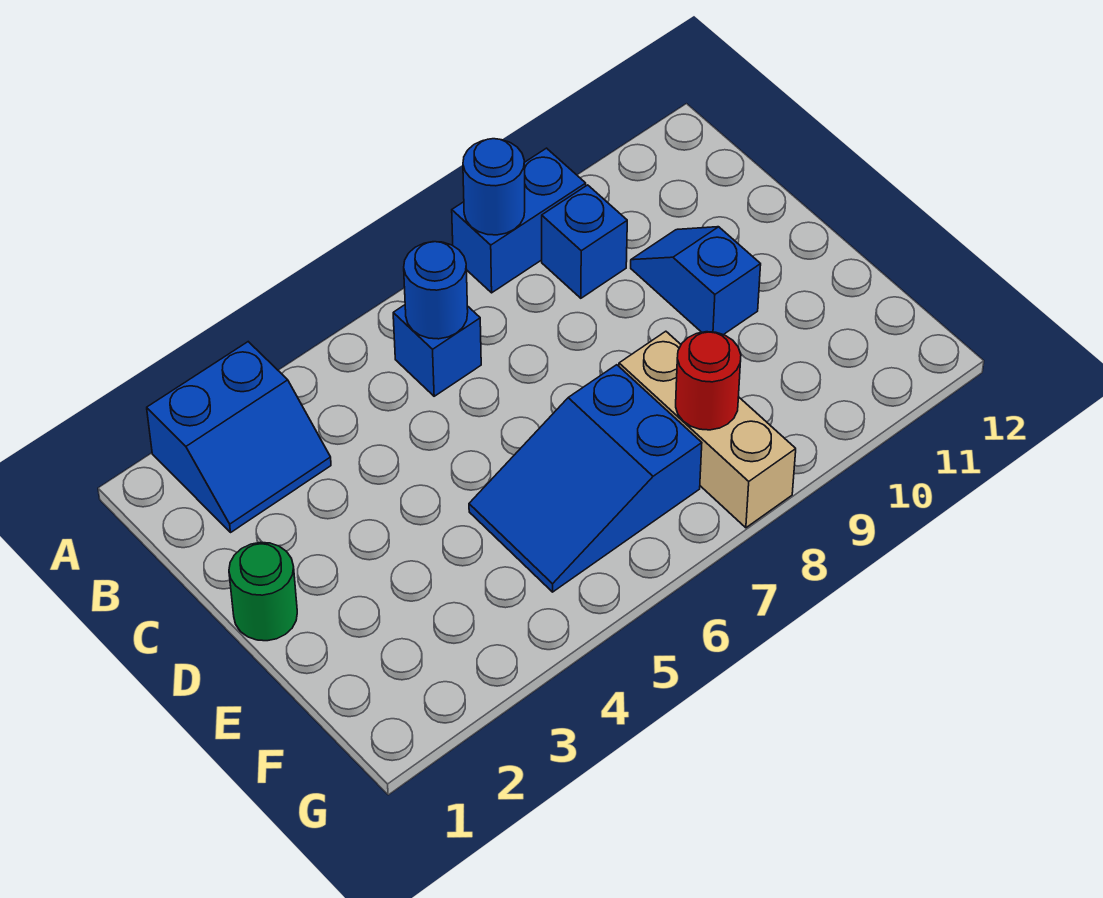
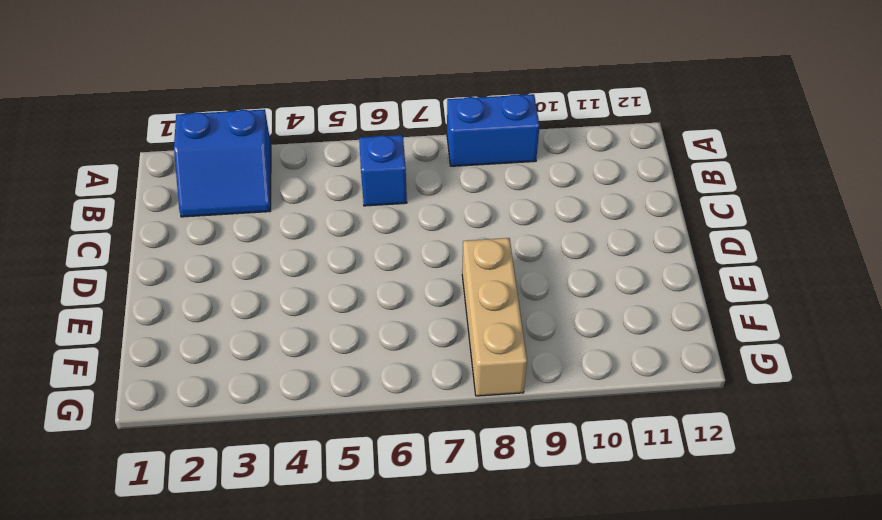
none -> blue 1x1 brick [542,185,627,298]
none -> blue 1x2 slope [631,227,761,335]

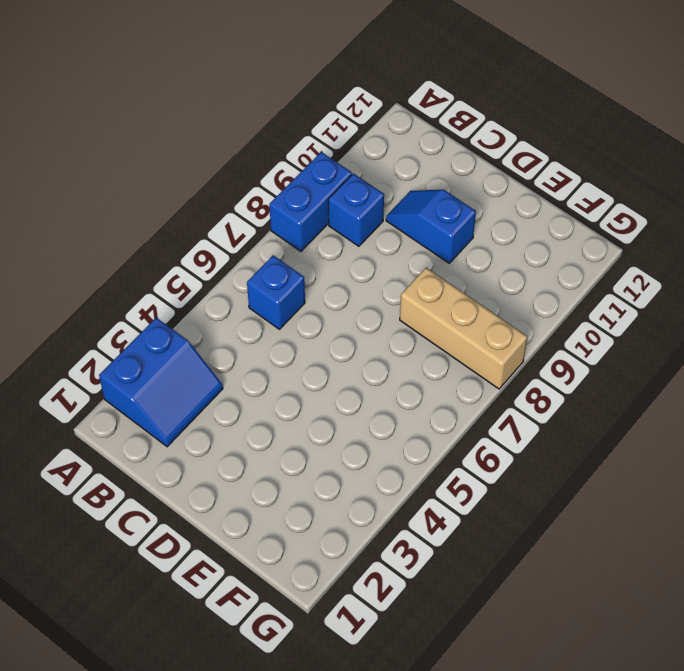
none -> green 1x1 round brick [229,543,297,641]
none -> blue 2x3 slope [469,365,702,592]

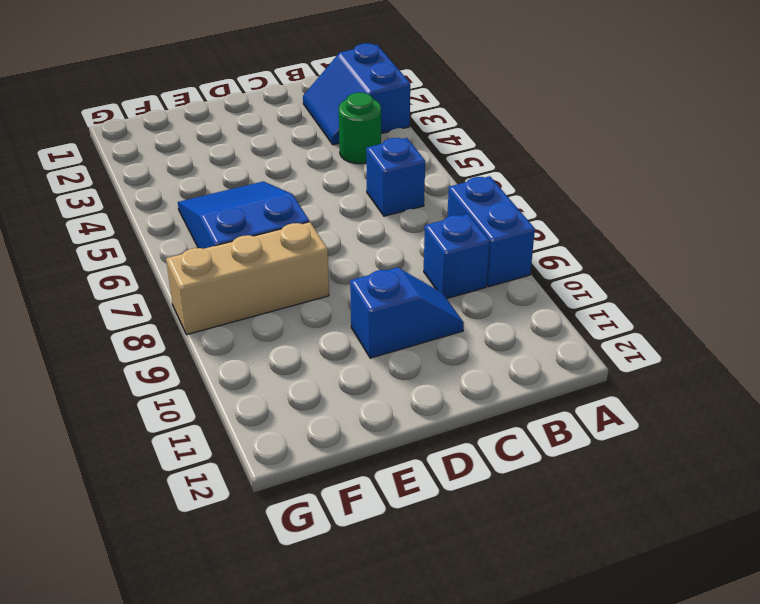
green 1x1 round brick [339,93,381,164] -> green 1x1 round brick moved to [229,543,297,641]
none -> blue 1x1 round brick [463,139,525,235]
none -> blue 1x1 round brick [404,242,468,339]

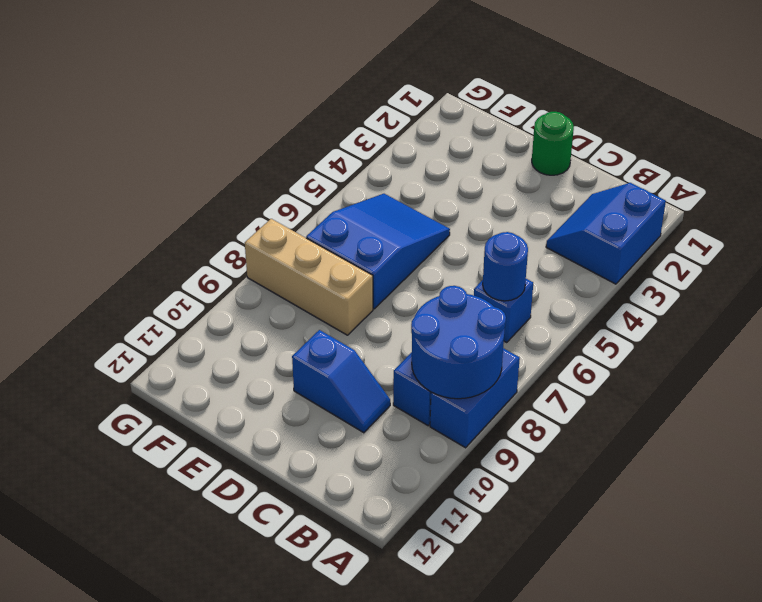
blue 2x2 round brick [411,286,506,399] -> blue 1x1 round brick [463,139,525,235]
none -> red 1x1 round brick [676,332,741,430]

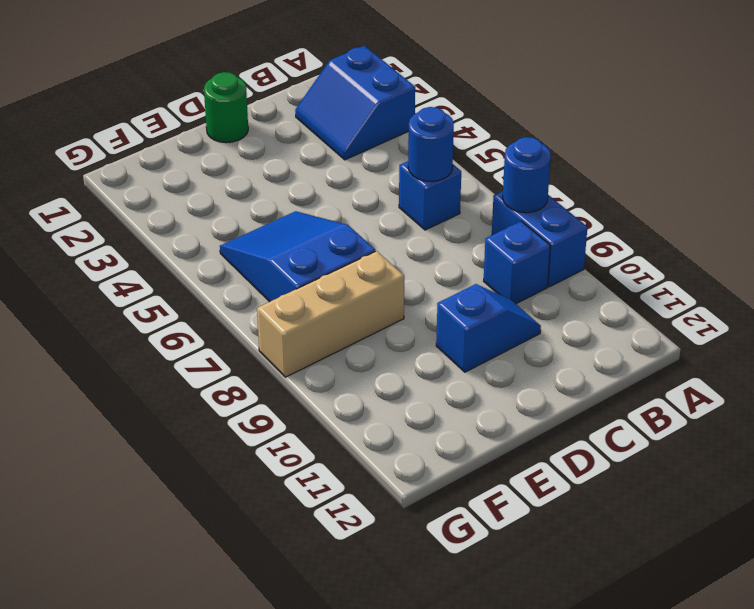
none -> red 1x1 round brick [676,332,741,430]

